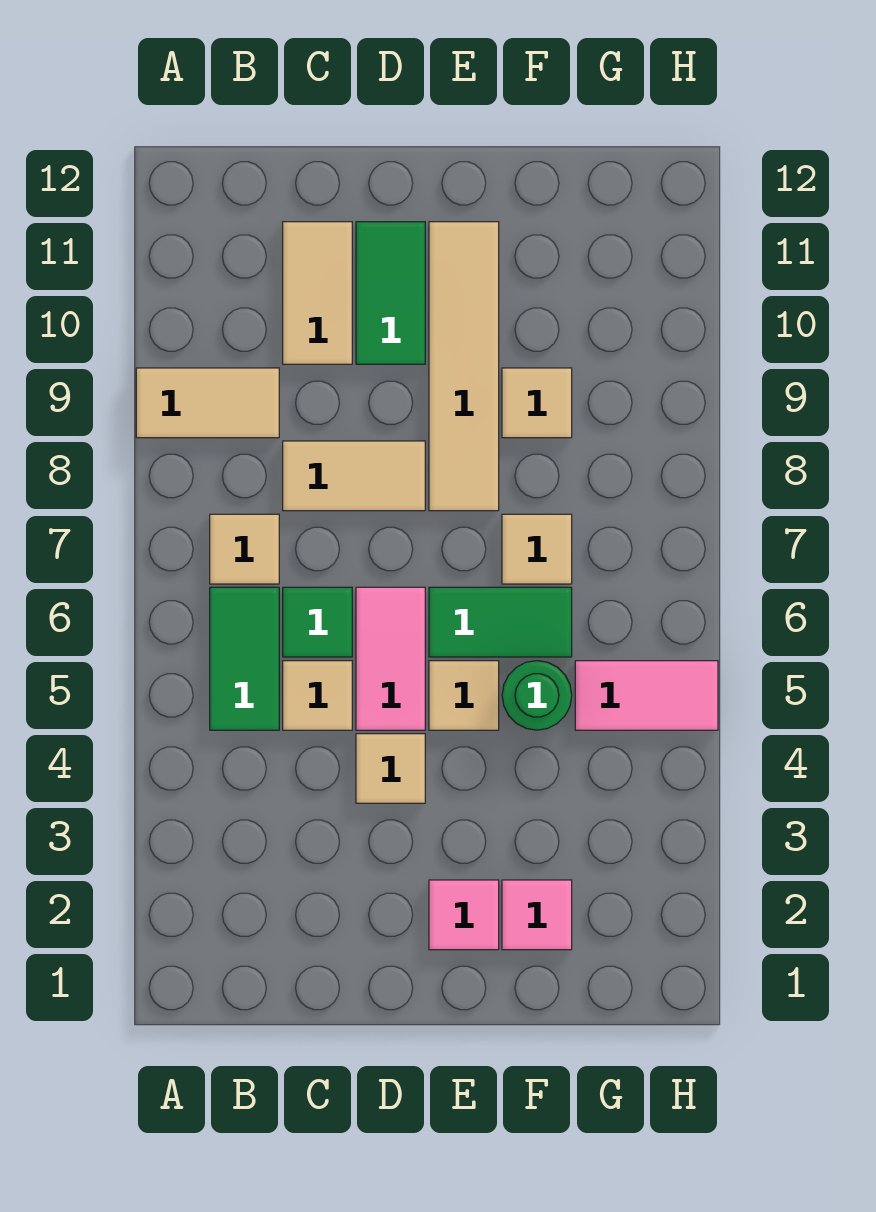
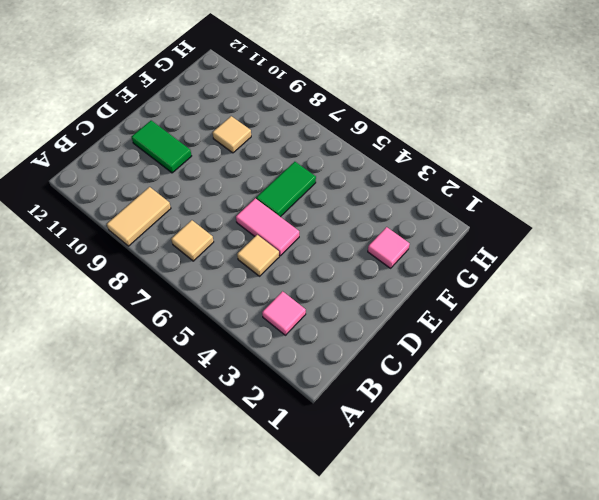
pink 1x1 tile [262,291,306,335] -> pink 1x1 tile moved to [429,880,499,950]
none -> green 1x2 tile [210,587,279,730]
none -> green 1x1 tile [283,587,352,657]
none -> tan 1x2 tile [283,441,425,511]

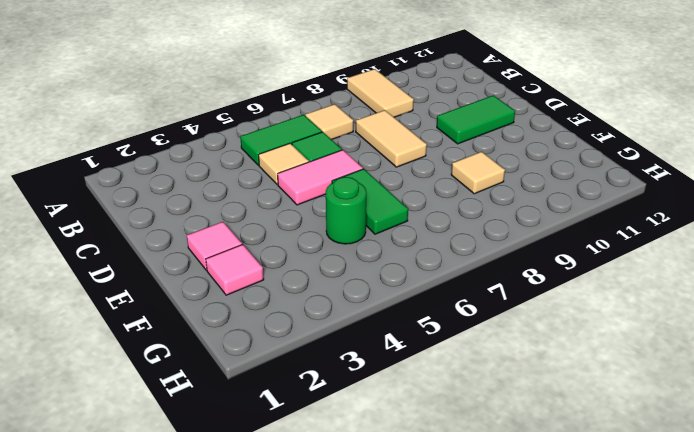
none -> tan 1x2 tile [283,222,352,364]
none -> tan 1x1 tile [356,734,425,803]
none -> tan 1x1 tile [429,661,499,730]

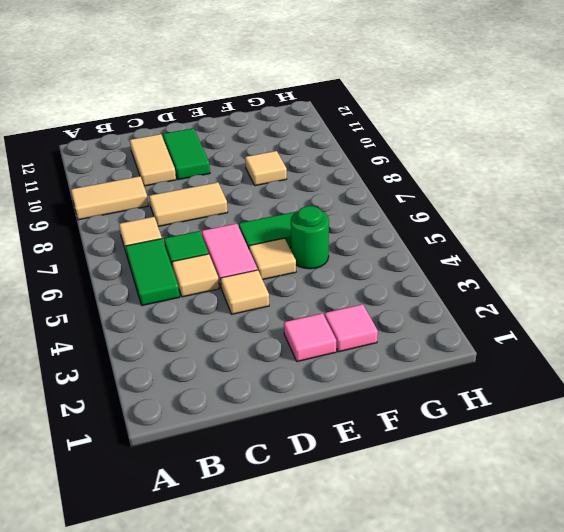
none -> tan 1x4 tile [429,222,499,511]
none -> tan 1x1 tile [502,514,572,584]
none -> pink 1x2 tile [575,661,718,730]

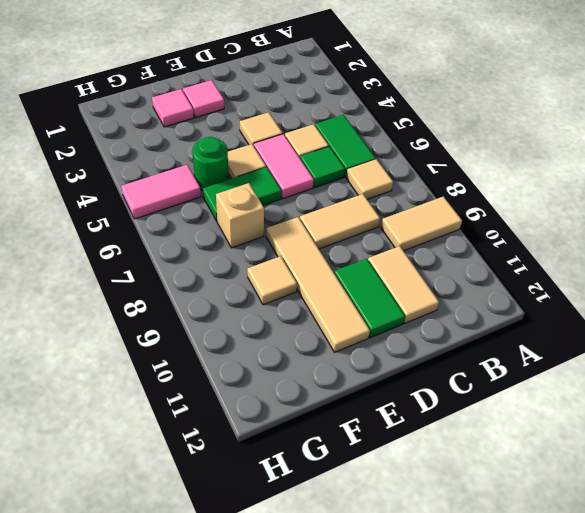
tan 1x1 brick [216,183,264,248] -> tan 1x1 tile [502,514,572,584]

